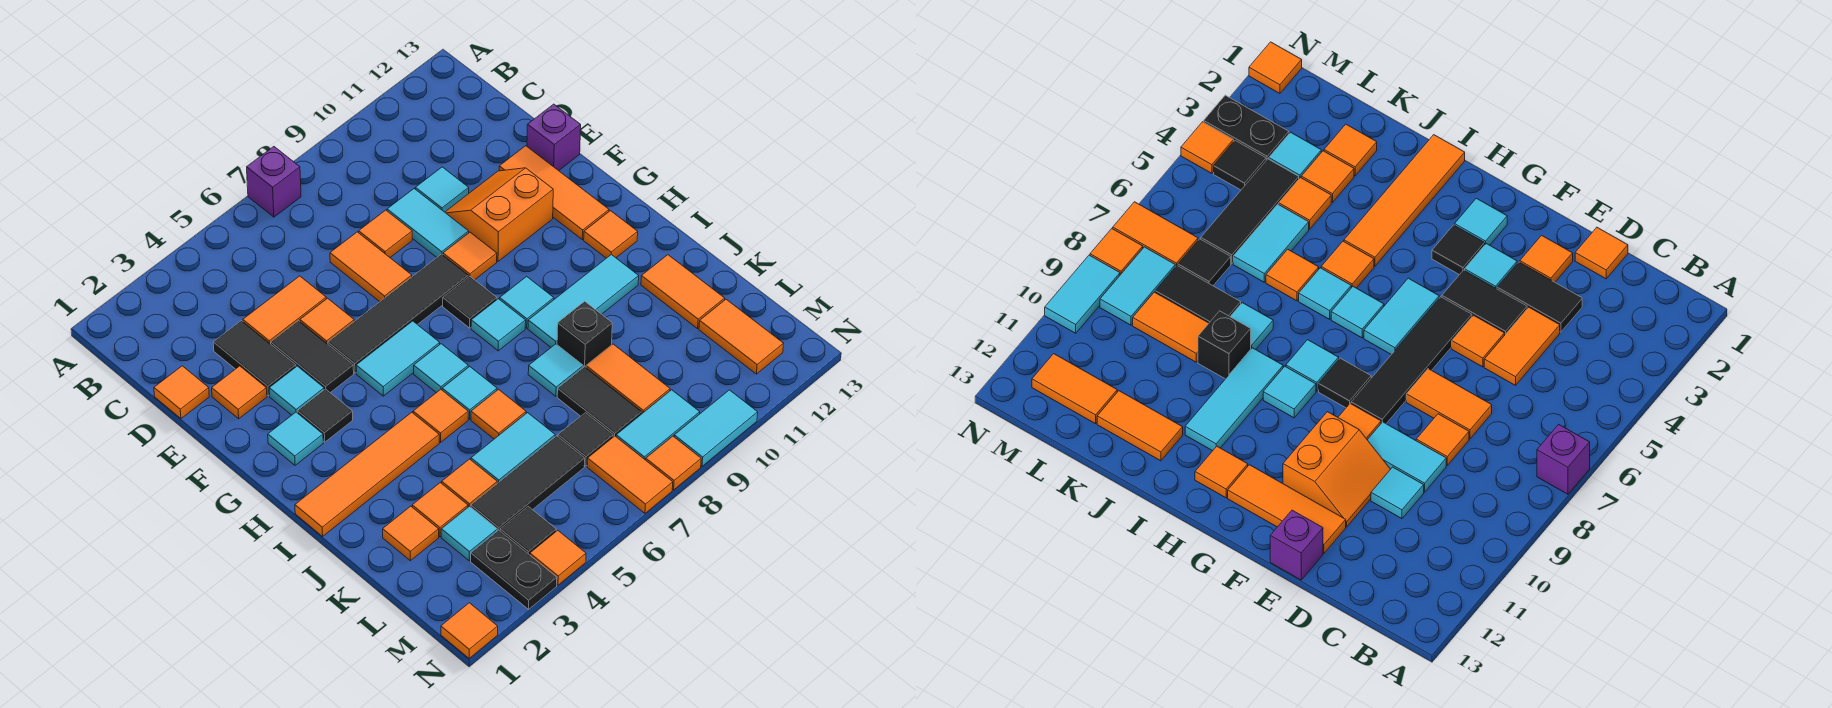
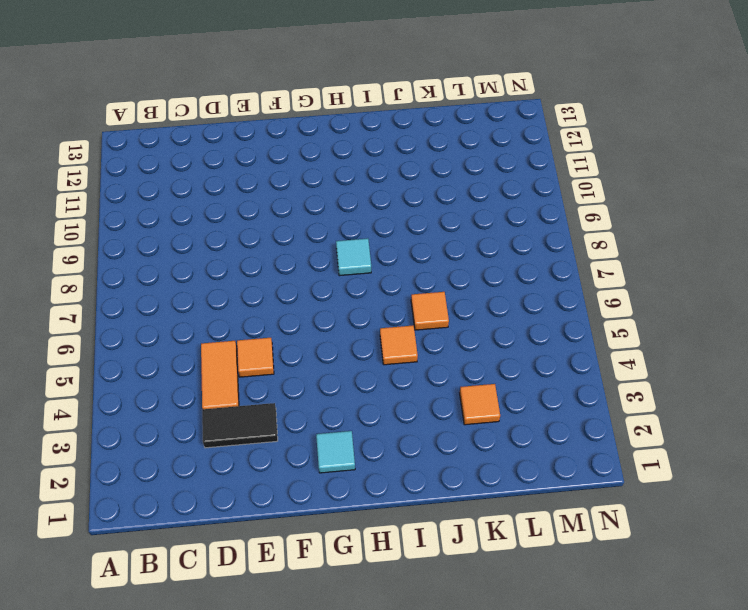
none -> purple 1x1 brick [247,147,301,217]
none -> orange 1x1 tile [154,366,209,419]
none -> orange 1x2 tile [330,232,412,302]
none -> orange 1x1 tile [359,210,412,257]

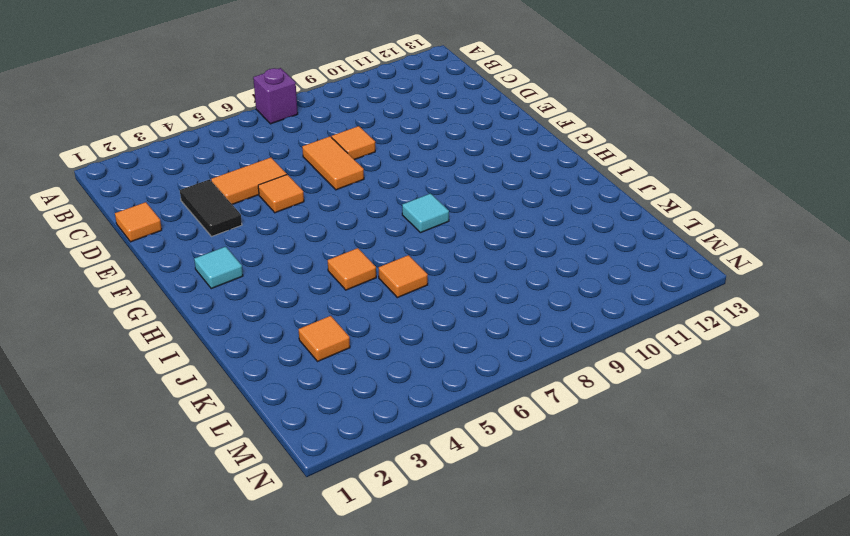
none -> cyan 1x2 tile [387,189,469,257]
none -> cyan 1x1 tile [415,167,469,212]
none -> orange 1x1 tile [212,366,267,419]
none -> black 1x2 tile [271,321,354,393]

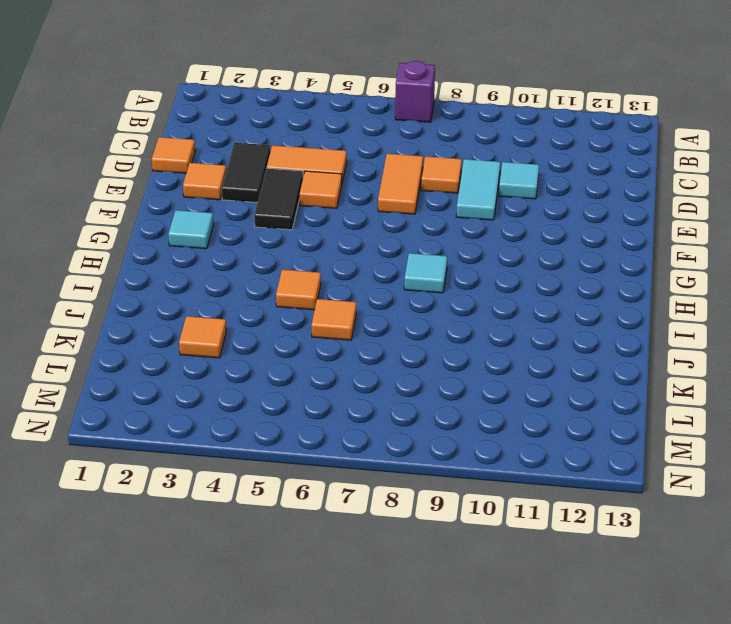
none -> orange 2x2 slope [445,168,553,261]
none -> orange 1x3 tile [499,146,609,240]
none -> purple 1x1 brick [527,104,581,171]
none -> cyan 1x1 tile [269,366,324,415]

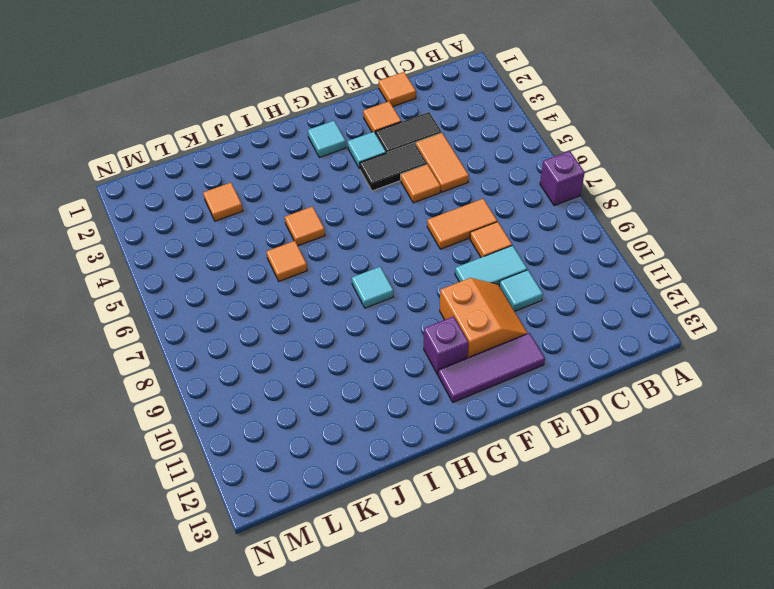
purple 1x3 tile [438,333,545,402] -> orange 1x3 tile [499,146,609,240]
purple 1x1 brick [424,317,468,375] -> purple 1x1 brick moved to [527,104,581,171]
none -> black 1x4 tile [328,254,469,373]
none -> orange 1x1 tile [443,232,497,280]
none -> black 1x1 tile [297,389,353,442]
none -> cyan 1x2 tile [356,321,440,396]

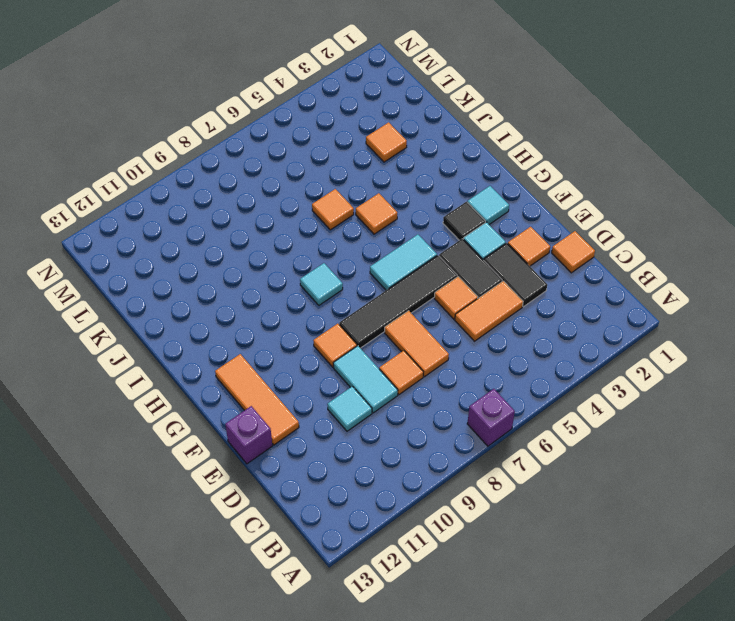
none -> orange 2x2 slope [445,168,553,261]
none -> black 1x1 tile [443,277,497,328]
none -> cyan 1x1 tile [414,344,468,393]
none -> cyan 1x1 tile [500,276,554,328]

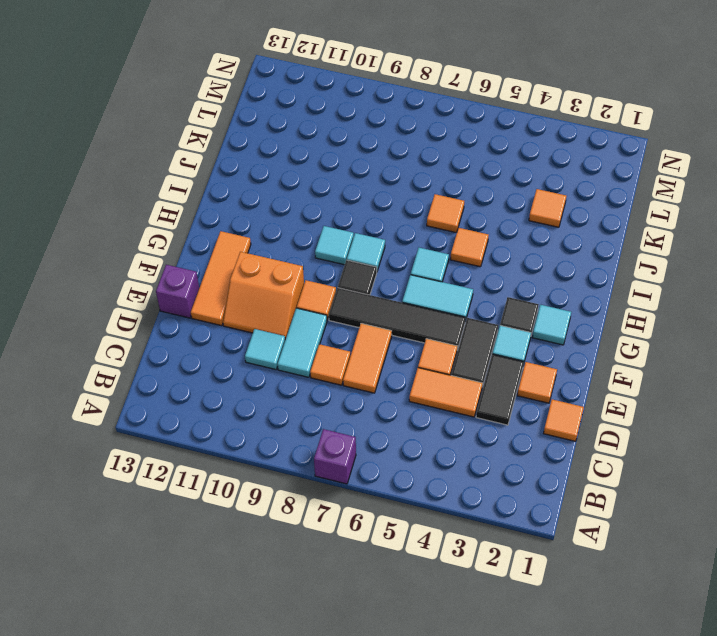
none -> orange 1x1 tile [584,211,638,258]
none -> orange 1x4 tile [295,412,439,536]
none -> cyan 1x1 tile [442,366,497,419]
none -> cyan 1x3 tile [528,254,639,347]

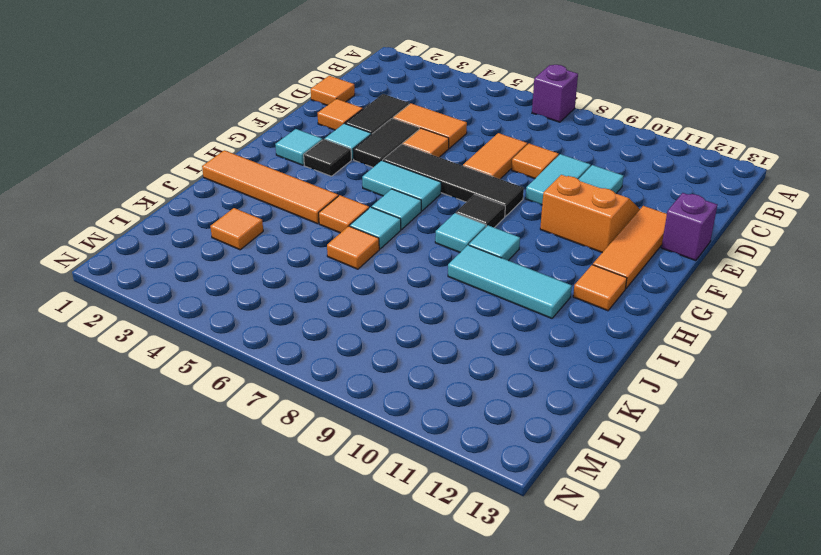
none -> orange 1x1 tile [443,232,497,280]
none -> cyan 1x1 tile [528,344,583,396]
none -> black 1x1 brick [557,301,612,367]
none -> orange 1x2 tile [641,255,725,329]

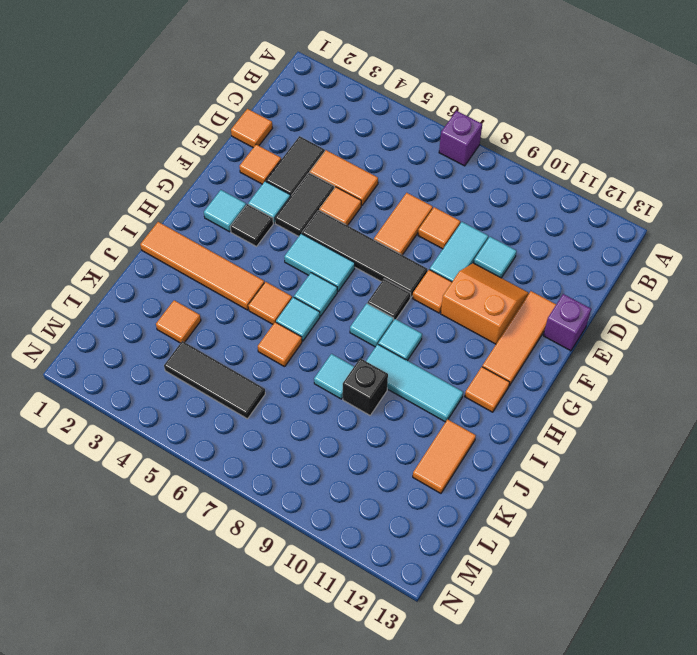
none -> orange 1x1 tile [383,506,439,561]
none -> orange 1x1 tile [442,459,497,507]
none -> cyan 1x2 tile [471,413,555,483]
none -> black 1x2 tile [557,367,642,437]

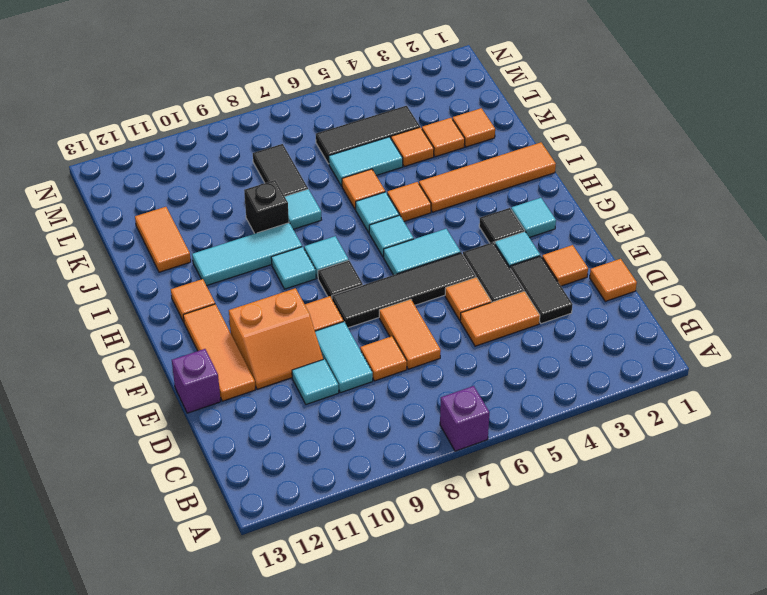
none -> orange 1x2 tile [586,344,670,413]
none -> cyan 1x1 tile [441,506,497,561]
none -> black 1x1 tile [558,413,613,466]
none -> orange 1x2 tile [699,299,784,374]

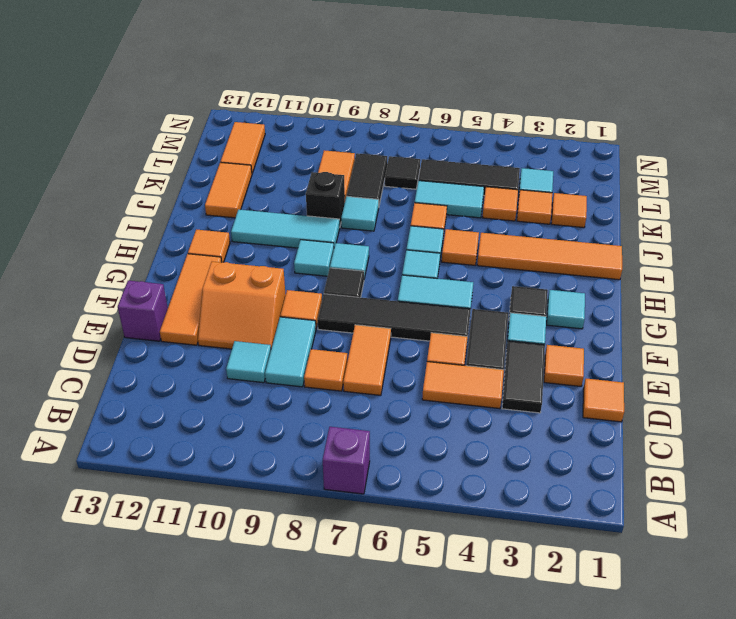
none -> black 1x2 plate [471,530,557,609]
none -> black 1x1 tile [500,507,556,555]
none -> orange 1x2 tile [587,436,673,513]
none -> cyan 1x2 tile [616,390,700,460]

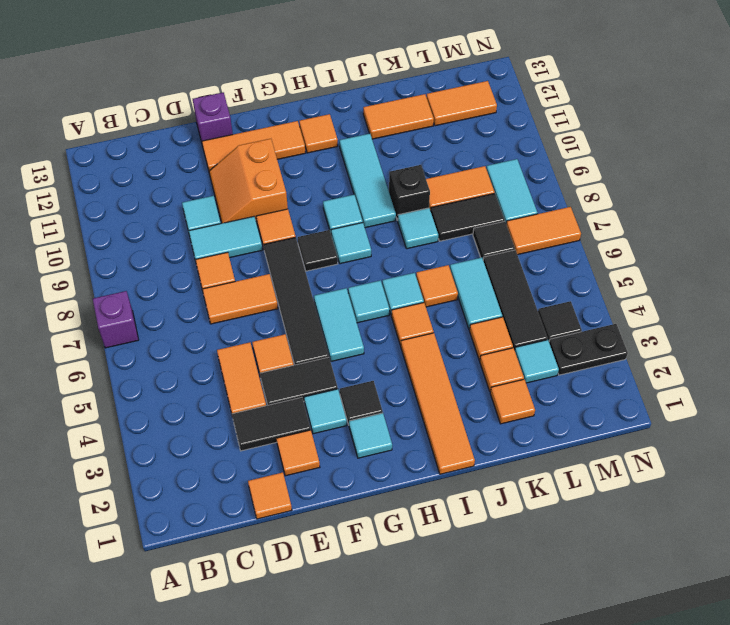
none -> orange 1x1 tile [441,603,498,658]
none -> orange 1x1 tile [530,530,586,585]
none -> orange 1x1 tile [646,436,701,490]
none -> cyan 1x2 tile [674,390,758,466]

